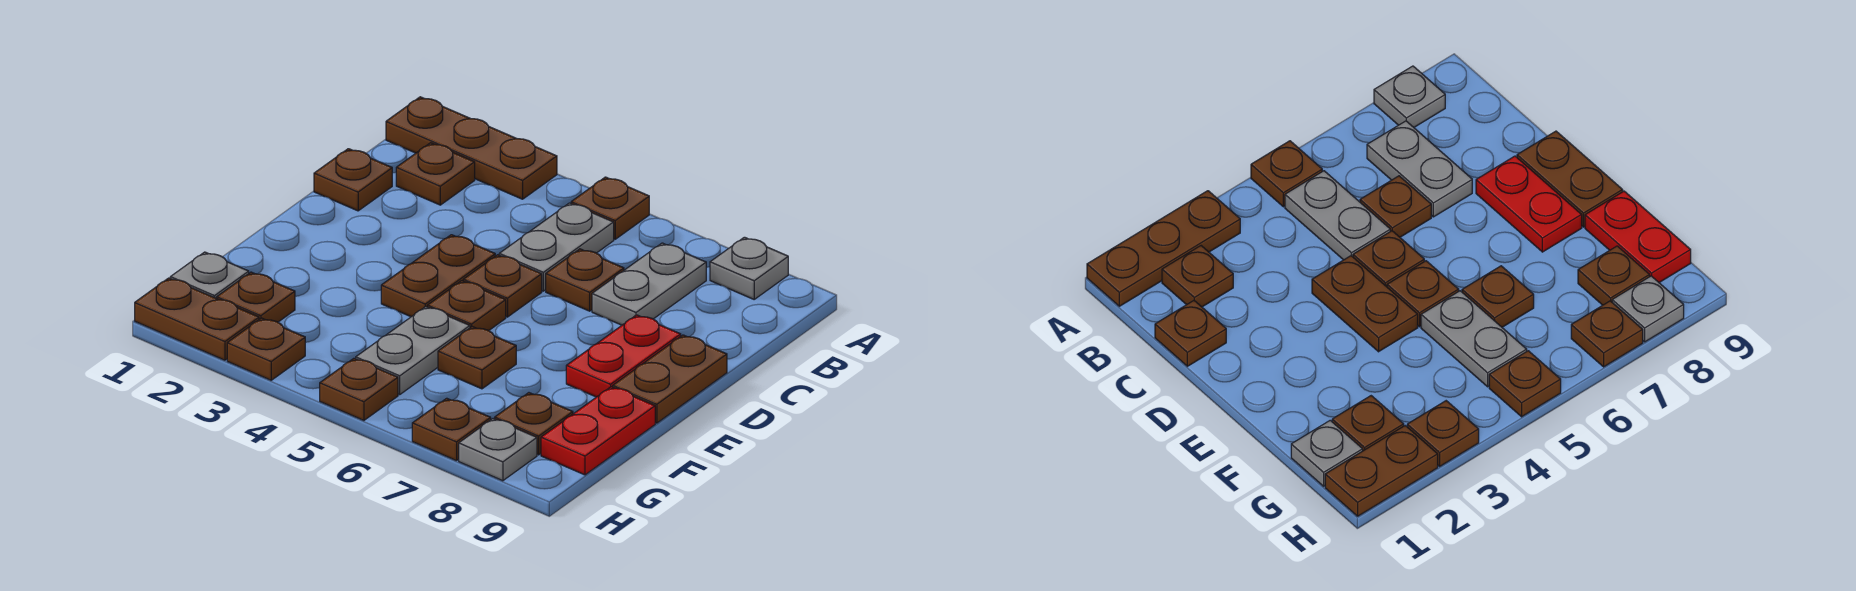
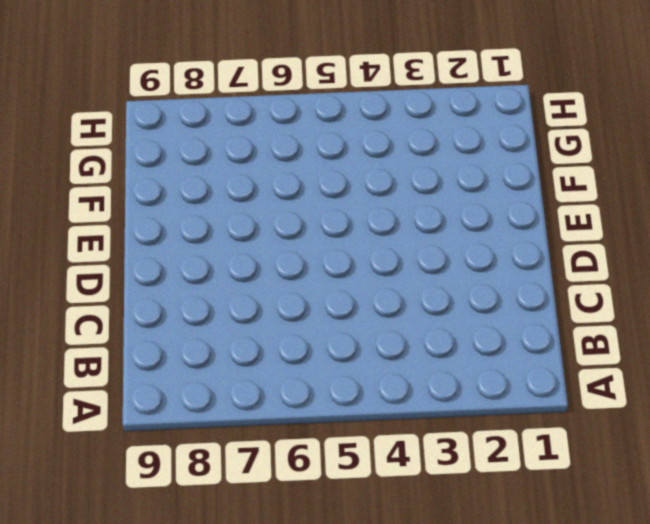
none -> brown 1x3 plate [386,97,557,199]
none -> brown 1x1 plate [571,177,649,239]
none -> grey 1x1 plate [710,237,788,299]

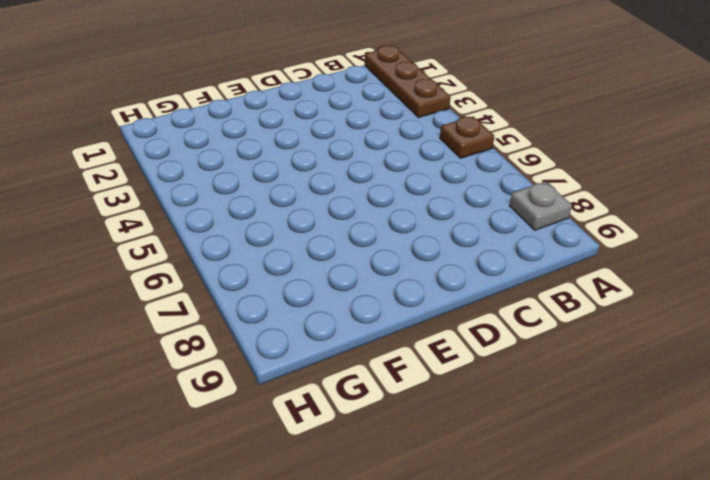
none -> brown 1x1 plate [396,143,475,205]
none -> grey 1x2 plate [499,203,614,291]
none -> grey 1x2 plate [592,243,706,325]

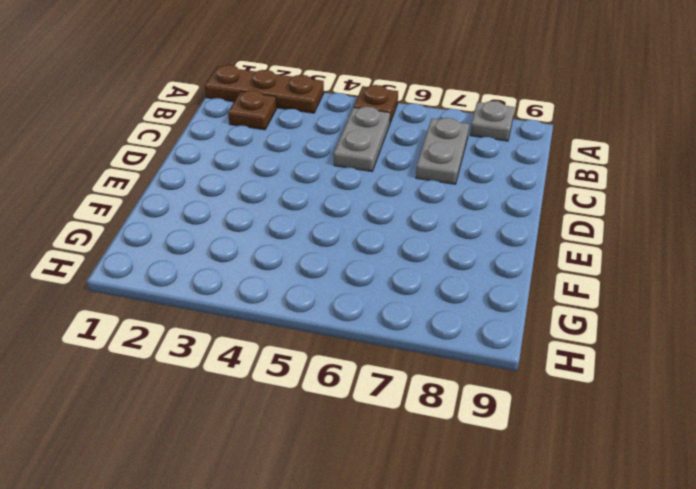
none -> brown 1x1 plate [314,149,392,211]
none -> brown 1x1 plate [546,249,624,311]
none -> brown 1x2 plate [381,235,495,317]

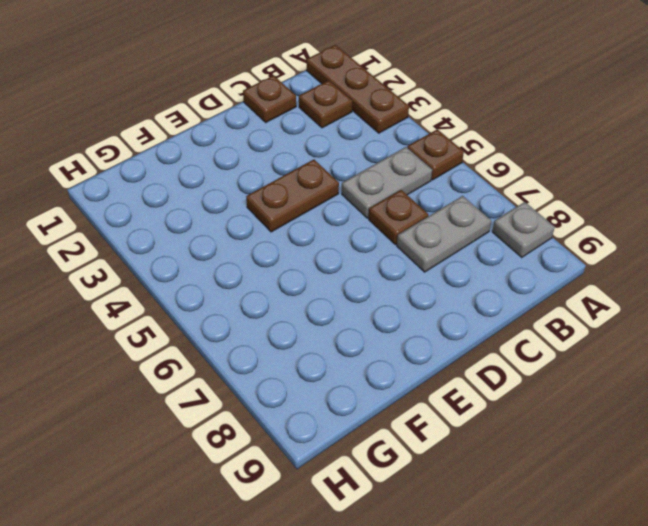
none -> brown 1x1 plate [463,255,542,317]
none -> red 1x2 plate [566,315,681,397]
none -> brown 1x2 plate [613,335,727,423]

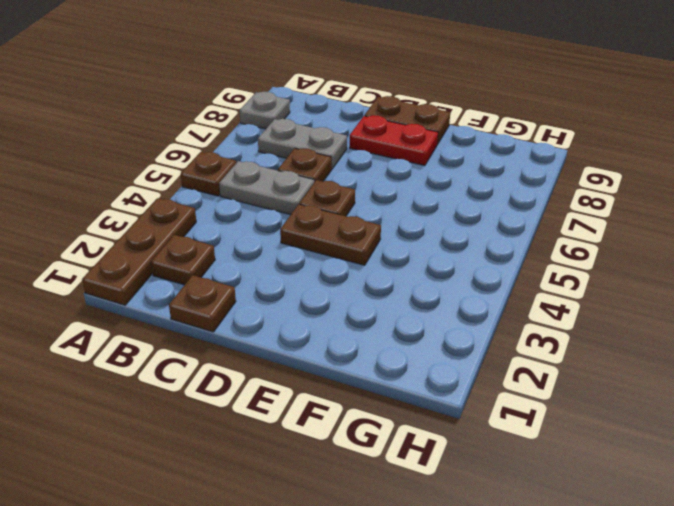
none -> brown 1x1 plate [428,281,506,331]
none -> grey 1x2 plate [356,307,470,395]
none -> brown 1x1 plate [438,327,516,389]

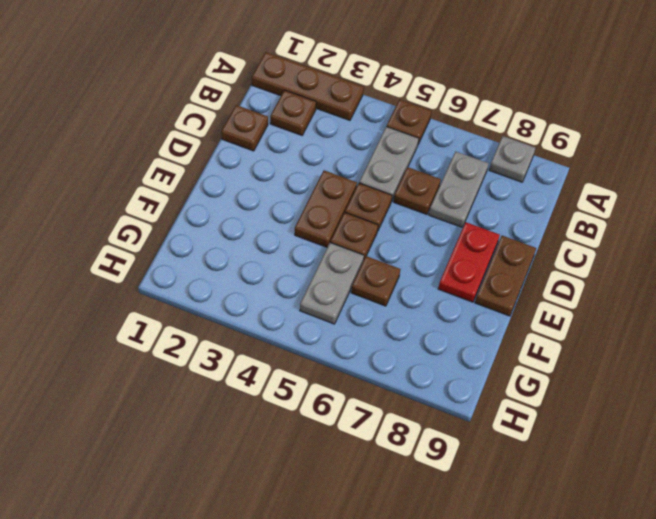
none -> red 1x2 plate [541,387,655,475]
none -> grey 1x1 plate [170,252,249,298]
none -> brown 1x1 plate [217,272,295,322]

